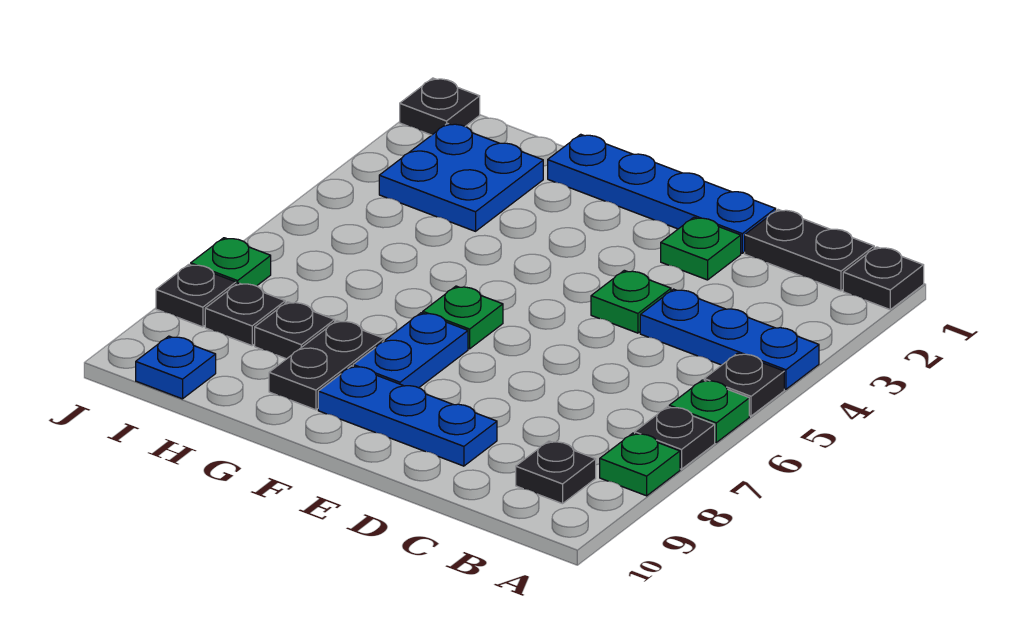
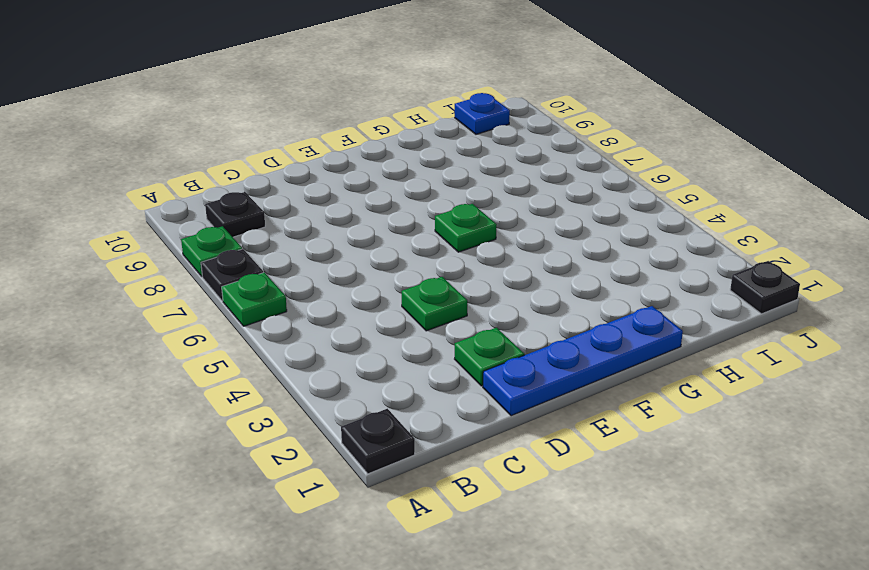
none -> blue 1x3 plate [640,289,819,389]
none -> black 1x1 plate [704,353,784,416]
none -> black 1x2 plate [745,210,874,291]

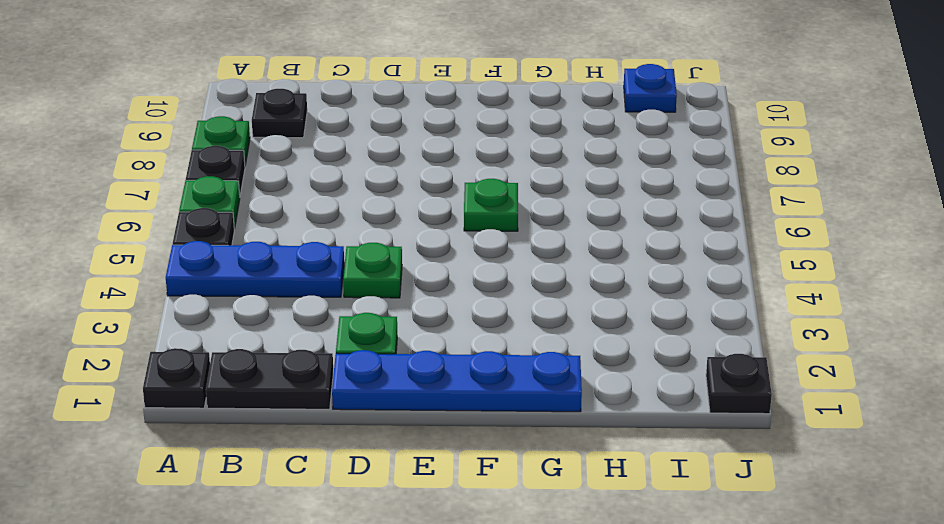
none -> blue 1x3 plate [318,366,497,466]
none -> blue 1x2 plate [353,313,468,388]
none -> black 1x2 plate [269,321,384,410]

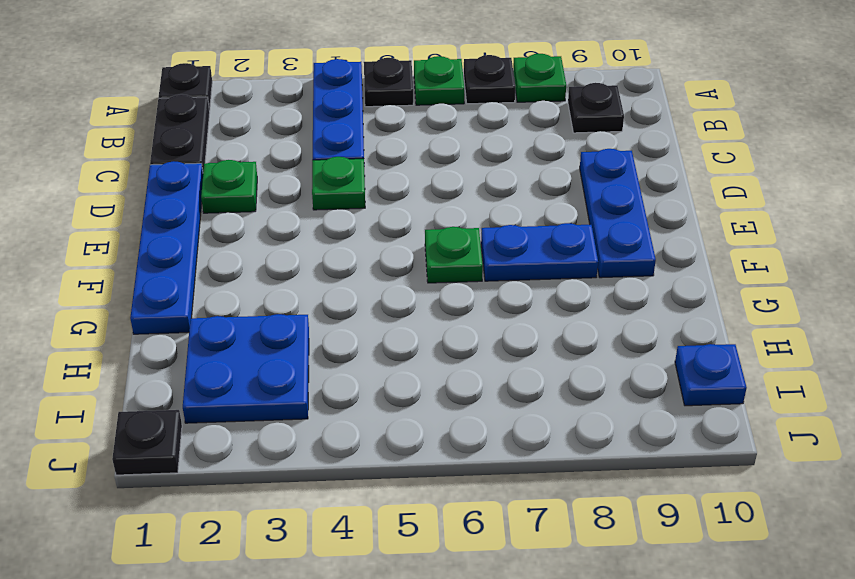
none -> black 1x2 plate [269,321,384,410]
none -> black 1x1 plate [255,302,335,359]
none -> black 1x1 plate [205,283,285,346]

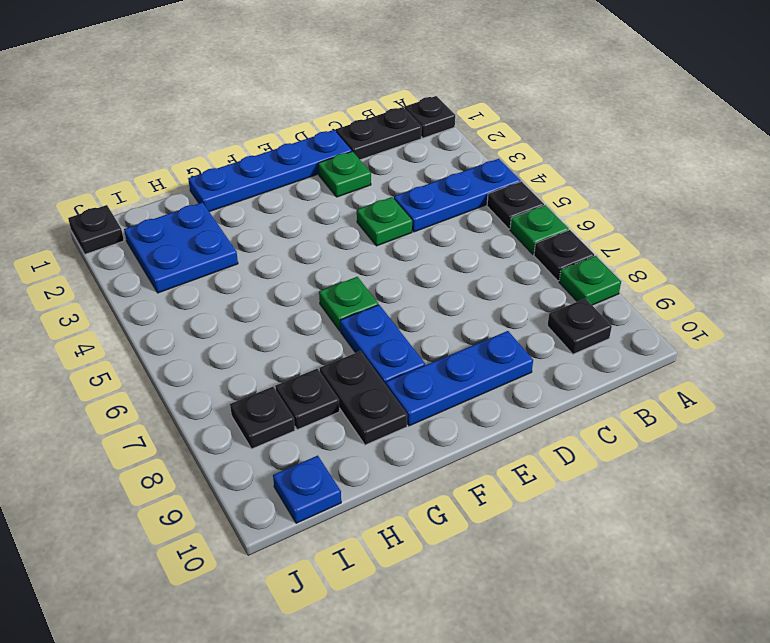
none -> green 1x1 plate [191,238,271,286]
none -> black 1x1 plate [156,264,236,327]

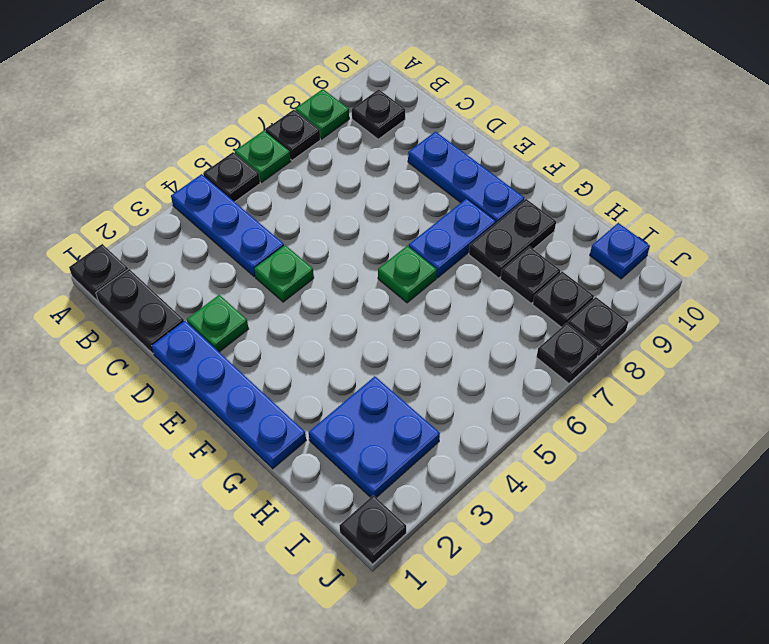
black 1x1 plate [536,323,599,383] -> green 1x1 plate [191,238,271,286]

